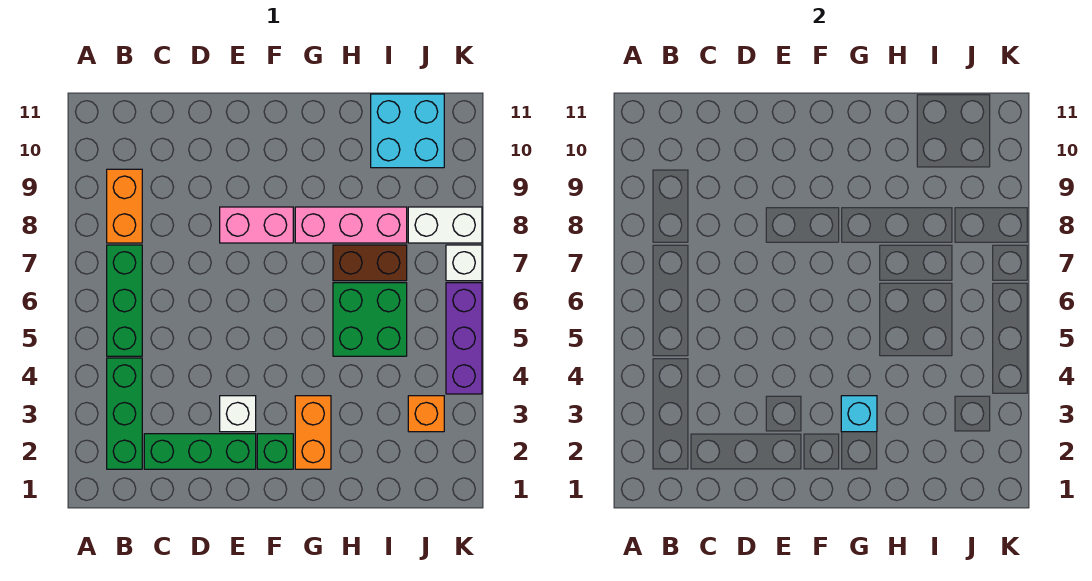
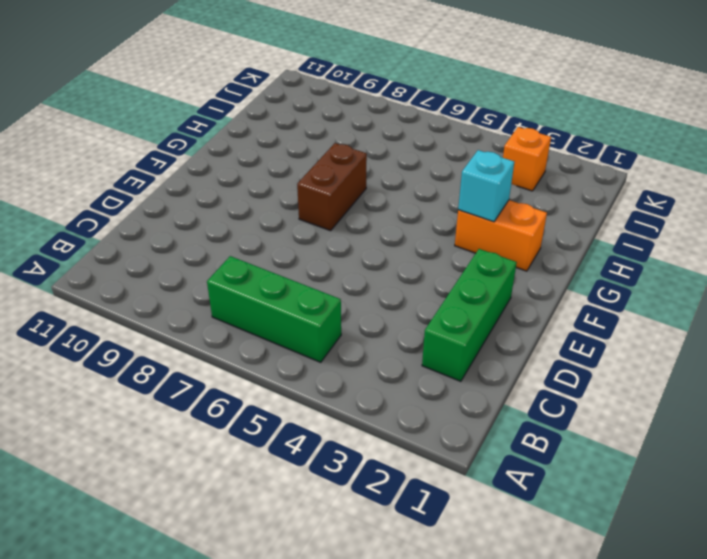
brown 1x2 brick [297,143,367,231] -> brown 1x2 brick moved to [333,245,407,281]
none -> green 1x3 brick [107,358,142,469]
none -> orange 1x2 brick [107,169,142,243]
none -> white 1x1 brick [220,396,256,432]

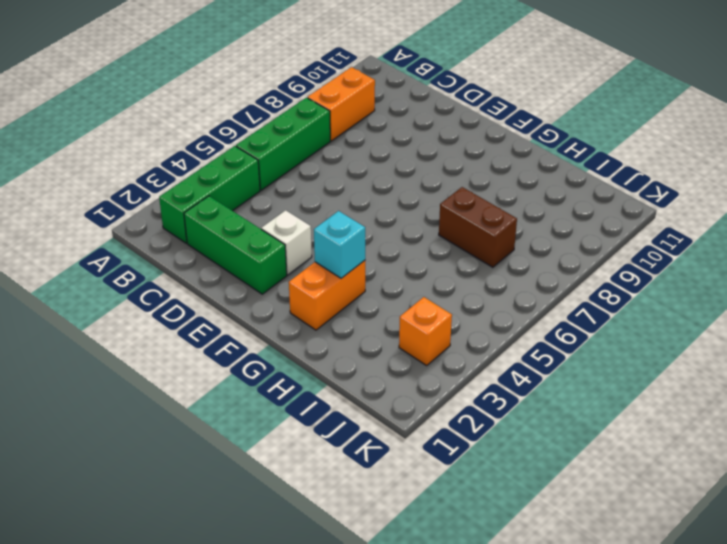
none -> pink 1x2 brick [220,207,293,243]
none -> green 1x1 brick [257,434,293,469]
none -> pink 1x3 brick [295,207,407,243]

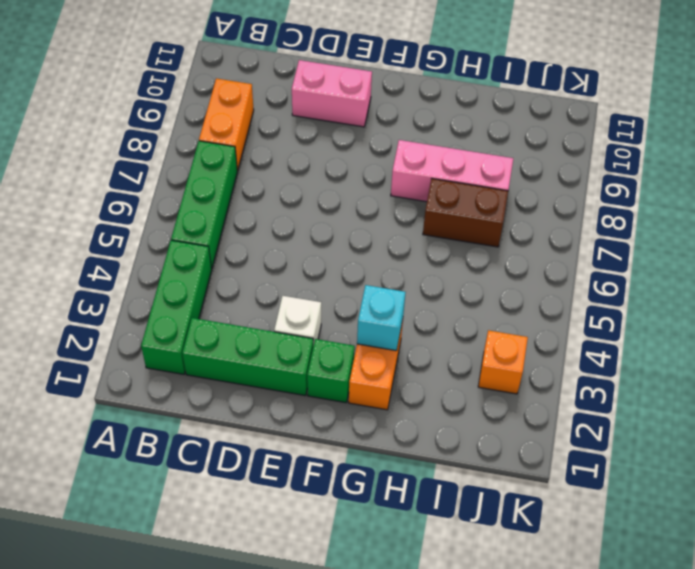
pink 1x2 brick [292,60,372,127] -> pink 1x2 brick moved to [220,207,293,243]
none -> green 2x2 brick [333,283,407,356]
none -> cyan 2x2 brick [371,94,444,168]
none -> white 1x2 brick [408,207,482,243]

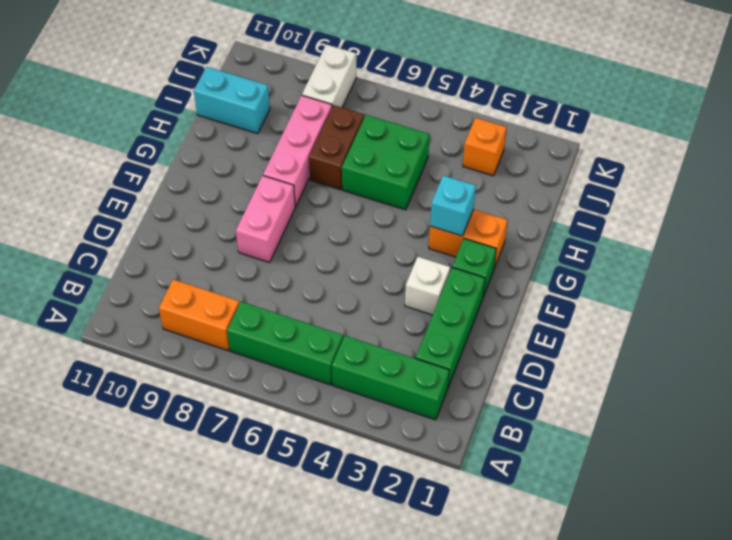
cyan 1x2 brick [194,67,270,134] -> cyan 2x2 brick [371,94,444,168]
none -> purple 1x3 brick [446,283,482,394]
none -> white 1x1 brick [446,245,482,281]

